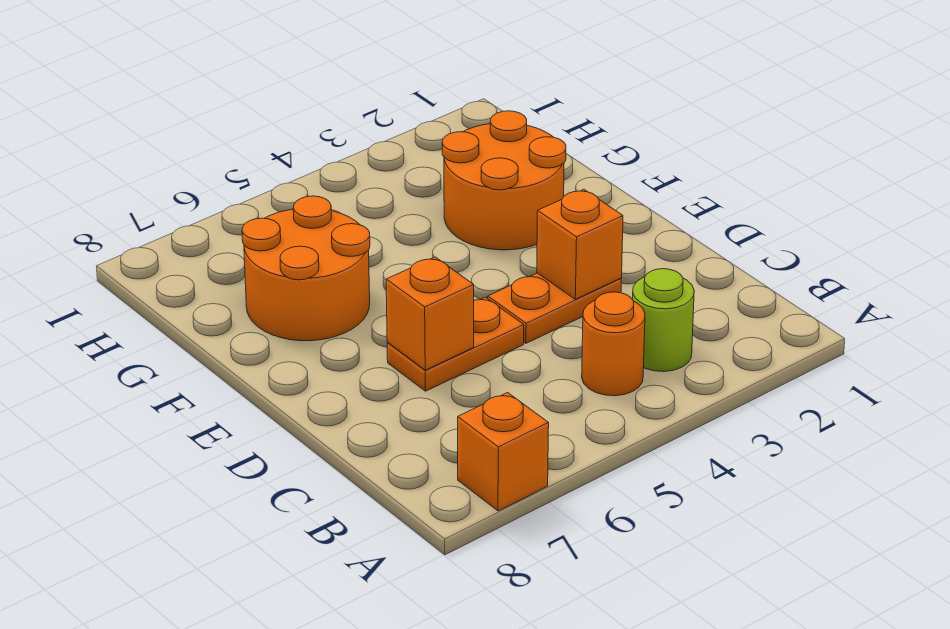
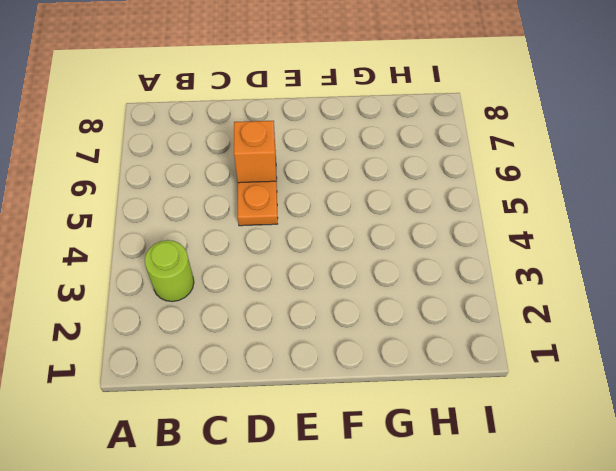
none -> orange 1x1 brick [458,393,549,511]
none -> orange 1x1 round brick [582,292,645,396]

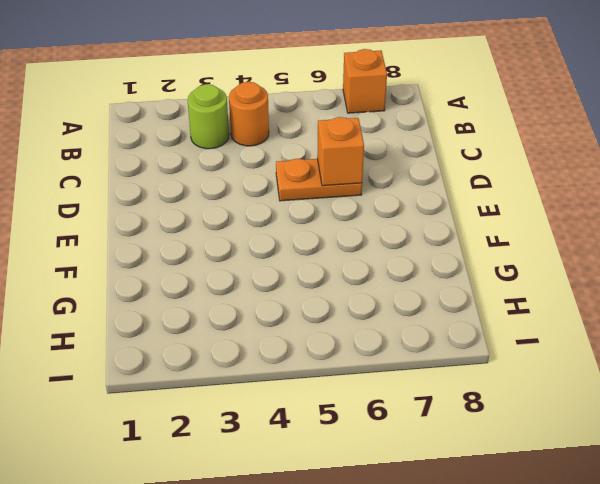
none -> orange 1x2 plate [488,273,621,343]
none -> orange 2x2 round brick [442,111,566,250]

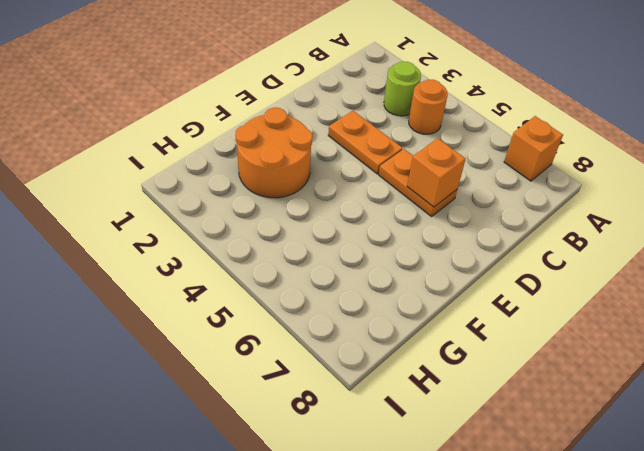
none -> orange 2x2 round brick [242,196,370,341]
none -> orange 1x1 brick [537,189,623,299]

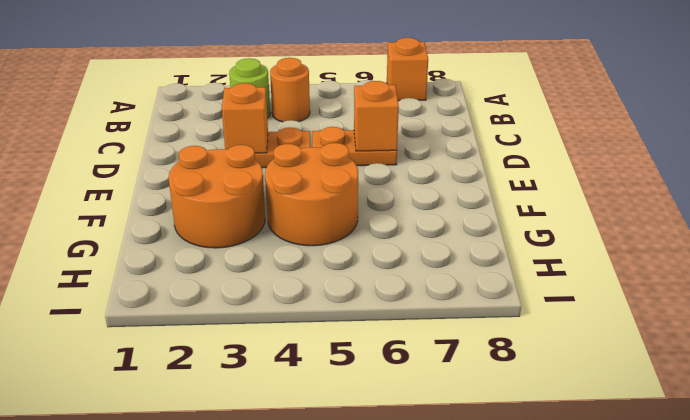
orange 2x2 round brick [265,143,358,246] -> orange 2x2 round brick moved to [242,196,370,341]

